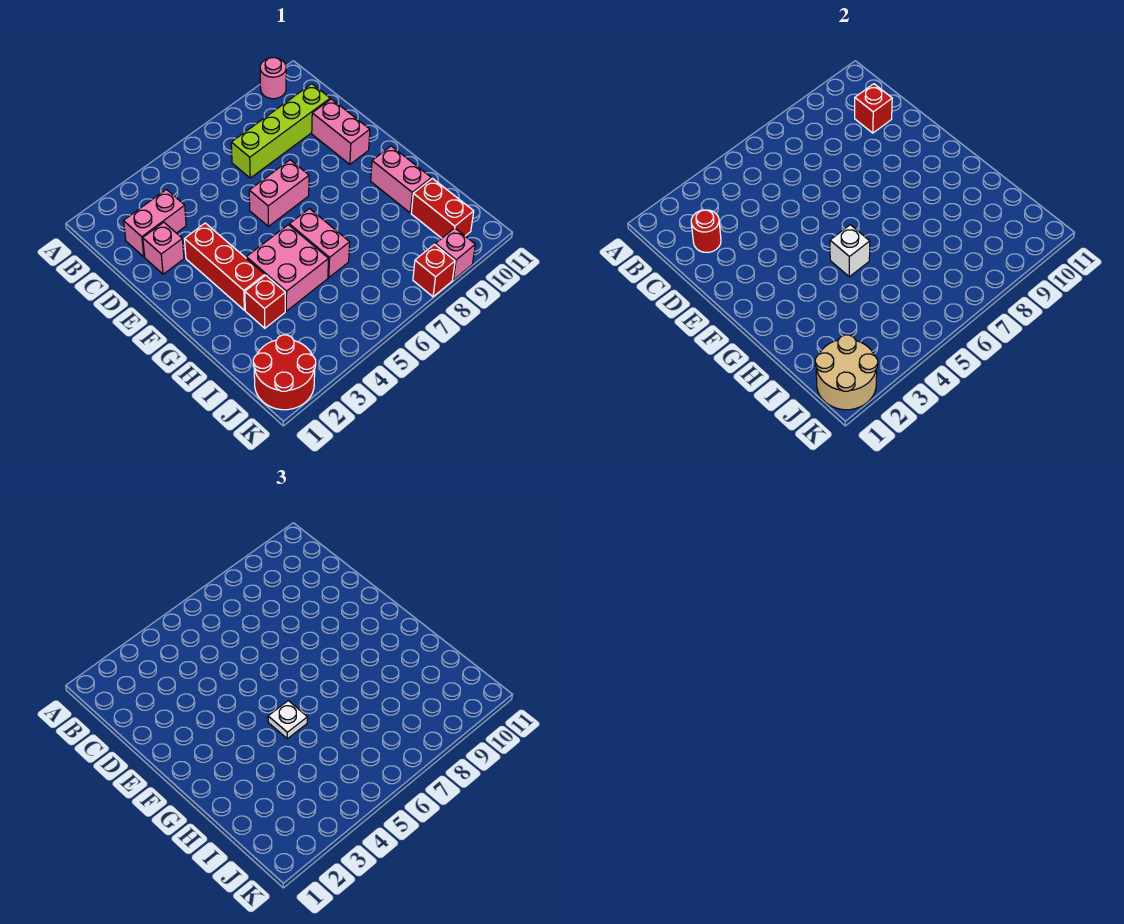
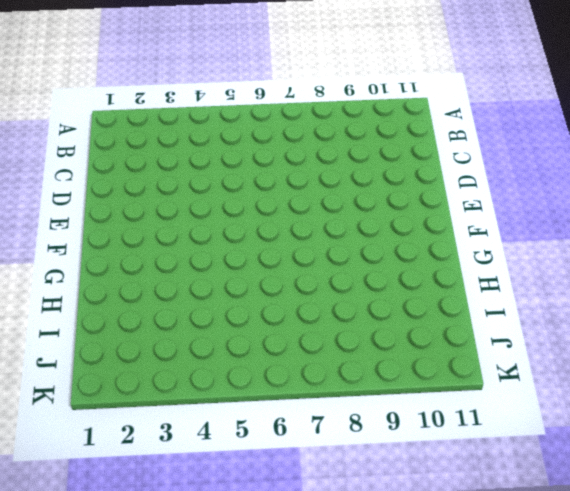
none -> pink 1x1 round brick [260,58,286,99]
none -> pink 1x2 brick [124,189,186,257]
none -> lime 1x4 brick [231,84,330,178]

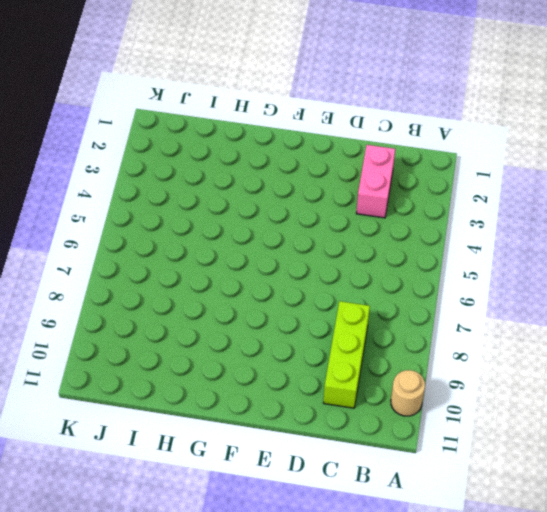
tan 1x1 round brick [391,370,425,416] -> pink 1x1 round brick [260,58,286,99]
lime 1x3 brick [324,301,370,408] -> lime 1x4 brick [231,84,330,178]
none -> pink 1x1 brick [143,222,184,274]
none -> pink 1x2 brick [312,99,370,164]
none -> red 1x3 brick [185,223,265,310]

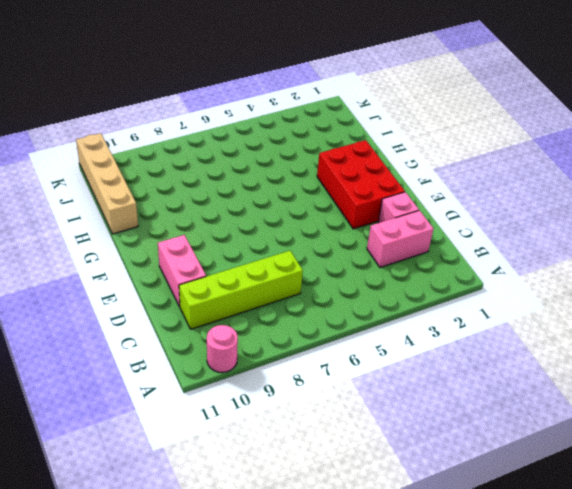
red 2x3 brick [317,140,405,229] -> red 1x3 brick [185,223,265,310]
tan 1x4 brick [76,133,138,234] -> none
none -> pink 1x2 brick [249,160,309,226]
none -> pink 2x2 brick [246,225,329,311]
none -> pink 1x2 brick [289,209,350,278]

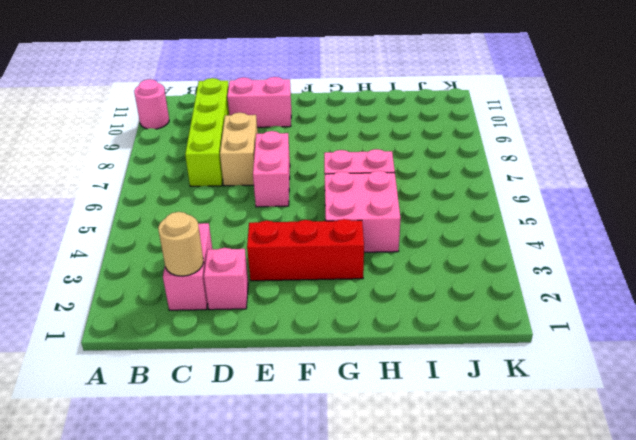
tan 1x1 round brick [158,212,204,276] -> red 1x1 round brick [691,210,721,252]
tan 1x2 brick [220,113,258,186] -> none
none -> pink 1x2 brick [371,146,431,213]
none -> red 1x1 brick [245,275,285,328]
none -> red 1x2 brick [411,178,474,238]

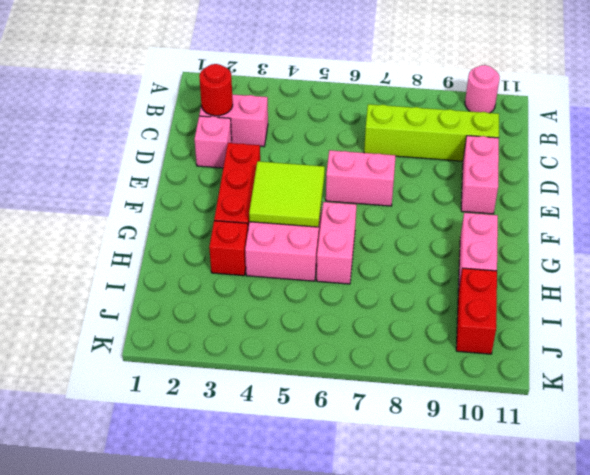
lime 2x2 tile [249,161,325,227] -> white 1x1 brick [830,225,870,277]
none -> red 2x2 round brick [253,335,316,410]
none -> red 1x1 brick [413,244,455,297]
none -> pink 1x1 brick [435,228,475,280]

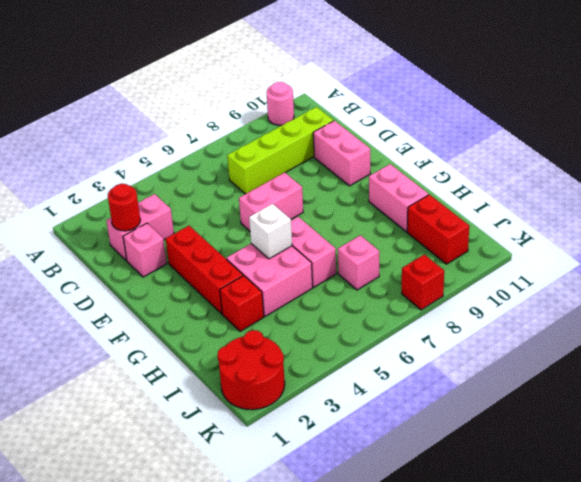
pink 1x1 brick [338,235,379,290] -> pink 1x1 brick moved to [435,228,475,280]
none -> red 1x1 brick [855,84,892,133]
none -> tan 2x2 round brick [815,335,878,410]
none -> white 1x1 plate [268,701,308,739]

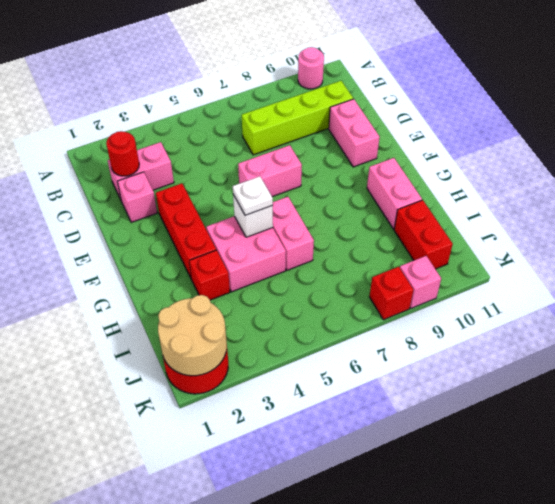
none -> red 1x1 brick [855,84,892,133]

